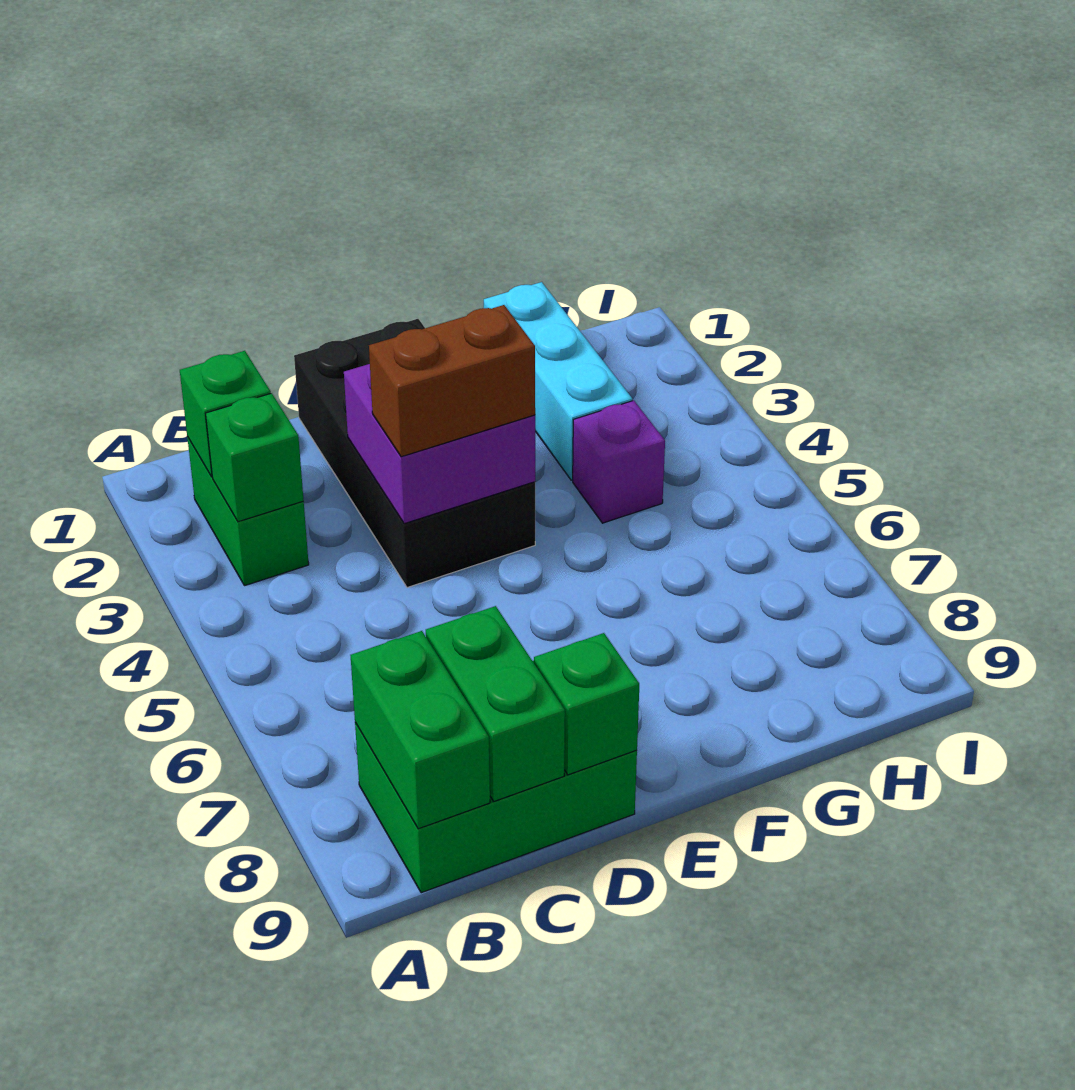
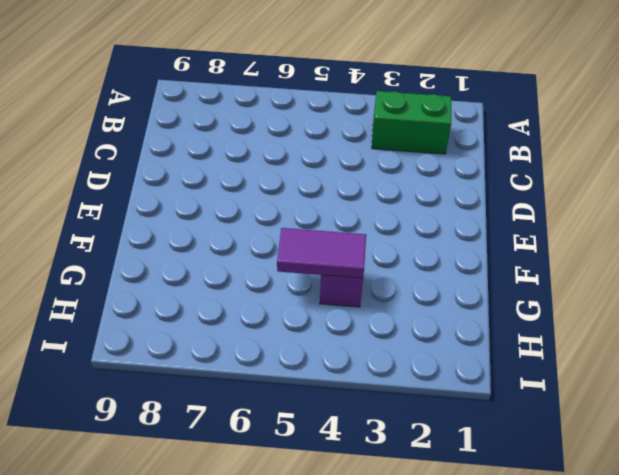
purple 1x2 tile [277,228,366,278] -> none
none -> green 2x3 brick [355,661,637,893]
none -> black 2x4 brick [294,319,535,588]
none -> cyan 1x3 brick [484,282,632,480]

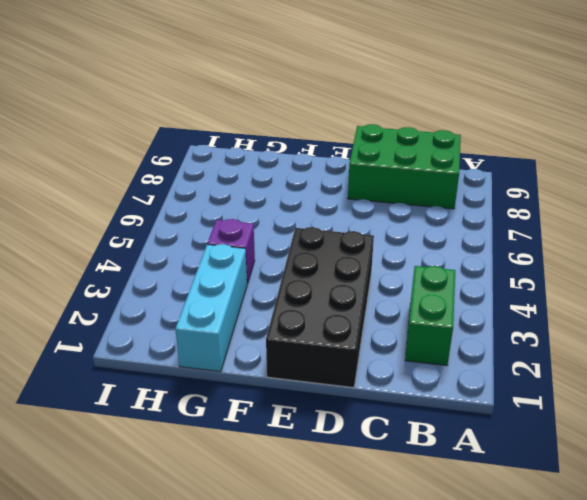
none -> green 1x1 brick [180,351,271,477]
none -> green 1x1 brick [206,393,304,522]
none -> green 1x2 brick [350,631,490,829]

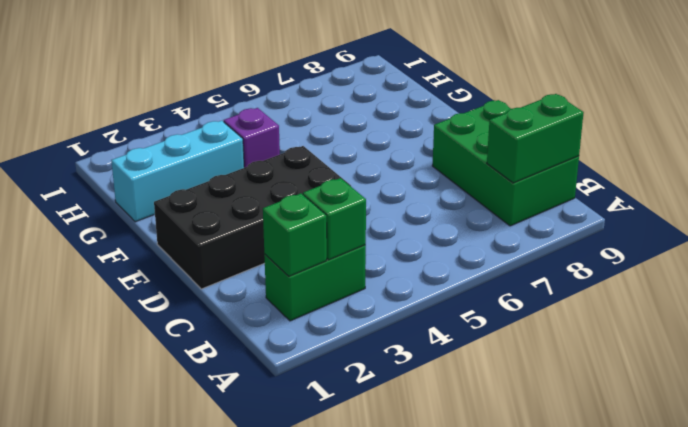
none -> green 1x2 brick [426,606,565,801]
none -> purple 2x2 brick [344,364,535,524]
none -> green 1x1 brick [534,633,639,775]

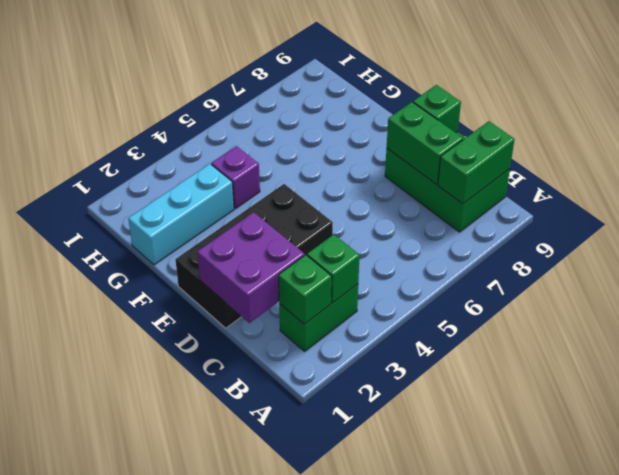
purple 2x2 brick [197,212,305,323] -> purple 2x2 brick moved to [344,364,535,524]
green 1x2 brick [387,102,463,184] -> green 1x2 brick turned to [426,606,565,801]
none -> brown 1x2 brick [369,305,535,457]

